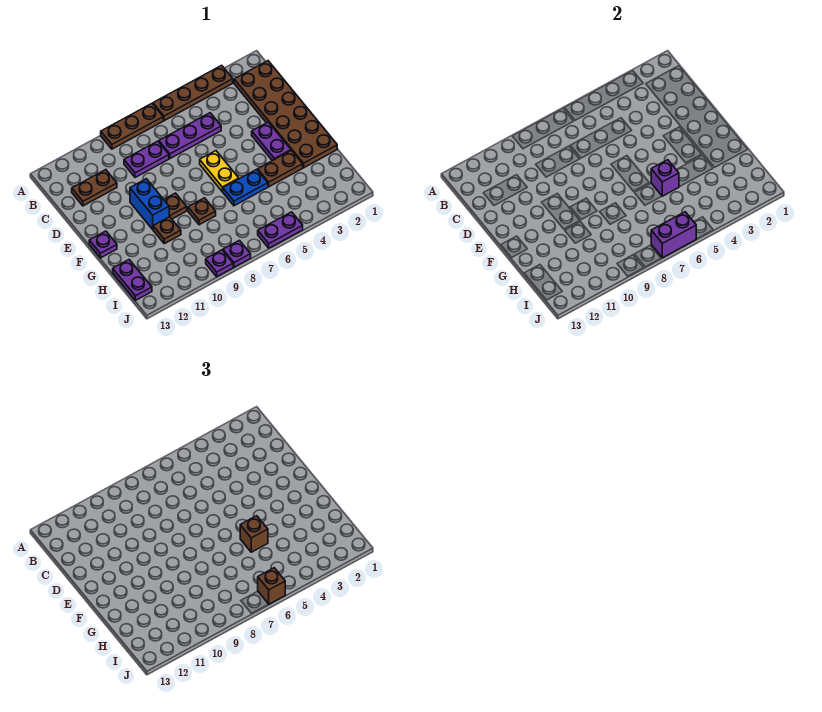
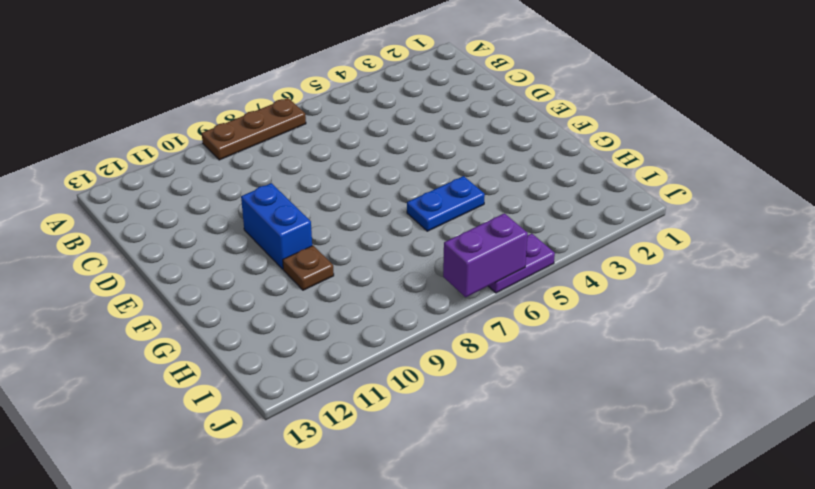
none -> brown 1x4 plate [153,65,233,121]
none -> brown 2x6 plate [234,61,337,168]
none -> purple 1x3 plate [159,113,221,158]

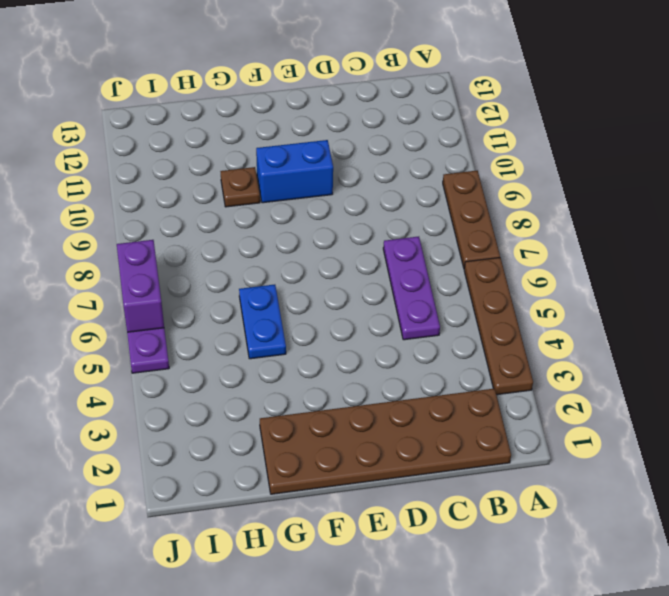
none -> purple 1x2 plate [124,141,169,178]
none -> brown 1x2 plate [72,170,117,206]
none -> purple 1x2 plate [252,122,291,161]

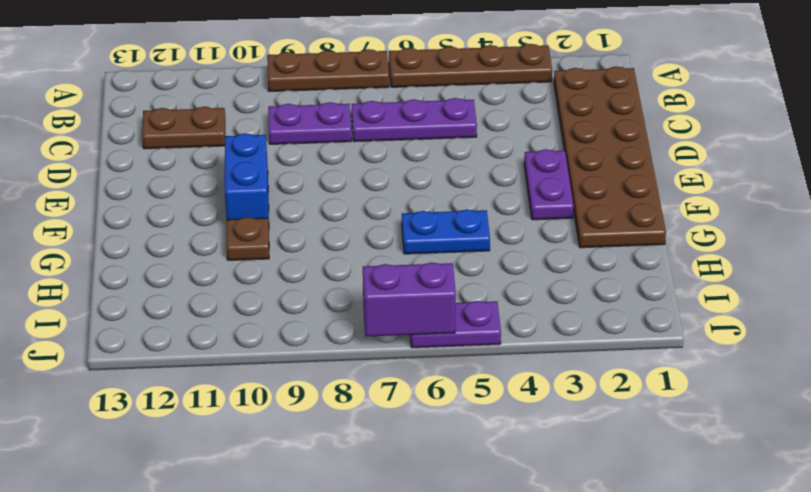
none -> yellow 1x2 plate [200,151,239,191]
none -> brown 1x1 plate [164,193,187,219]
none -> purple 1x1 plate [89,231,117,258]

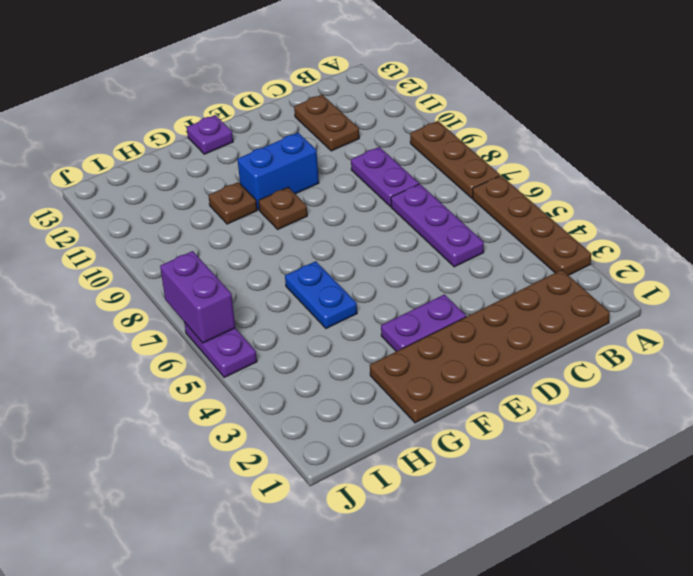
none -> yellow 1x2 plate [200,151,239,191]
none -> brown 1x2 plate [258,151,303,187]
none -> brown 1x1 plate [188,198,216,225]

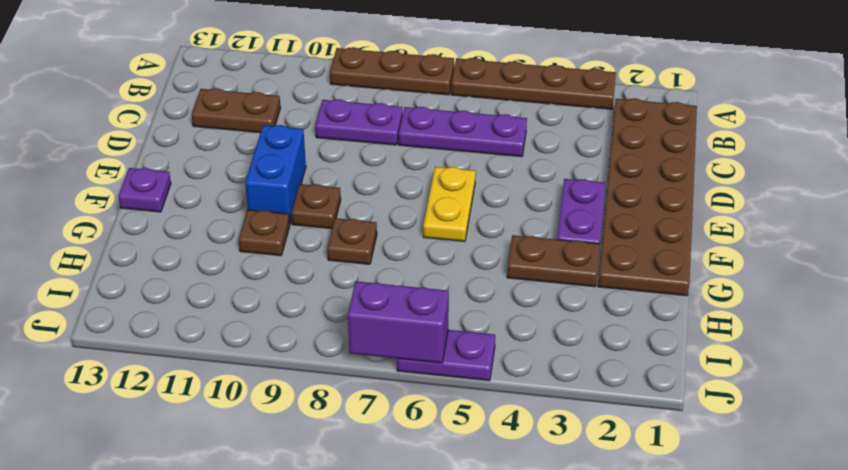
none -> blue 1x2 plate [222,169,268,206]
none -> purple 1x2 plate [113,260,152,300]
none -> purple 1x1 plate [223,240,251,267]

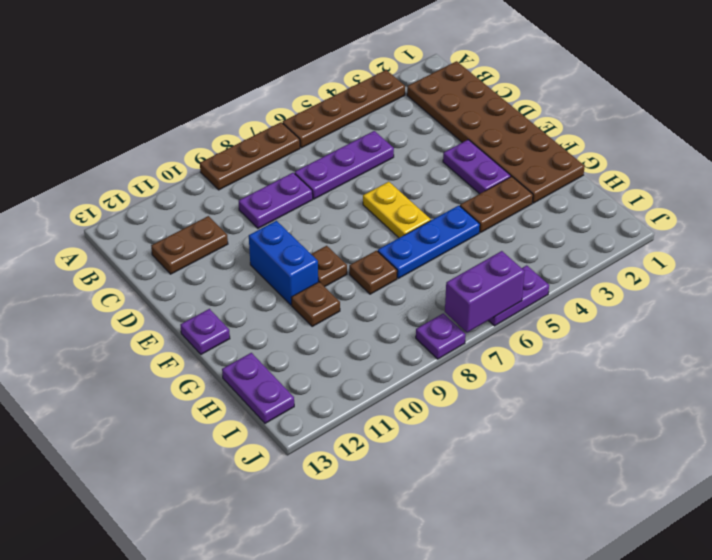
blue 1x3 plate [378,206,480,278] -> blue 1x2 plate [222,169,268,206]
none -> purple 1x1 plate [206,250,233,277]
none -> purple 1x1 brick [651,160,679,196]
none -> brown 1x1 brick [240,516,268,552]

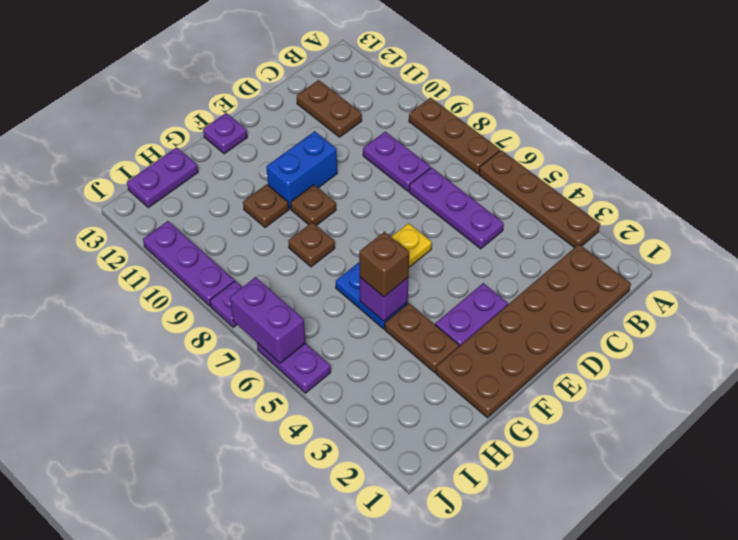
purple 1x3 plate [143,221,234,306] -> purple 1x1 plate [206,250,233,277]
none -> brown 1x1 brick [258,568,285,604]

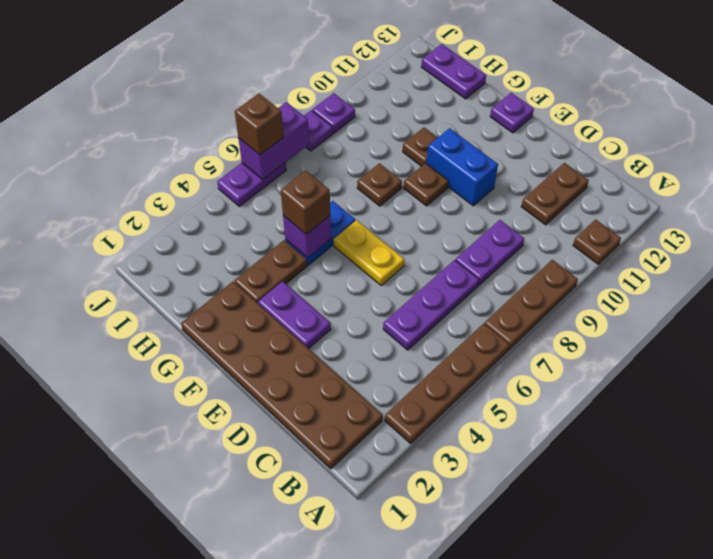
brown 1x1 plate [573,220,621,264] -> none

